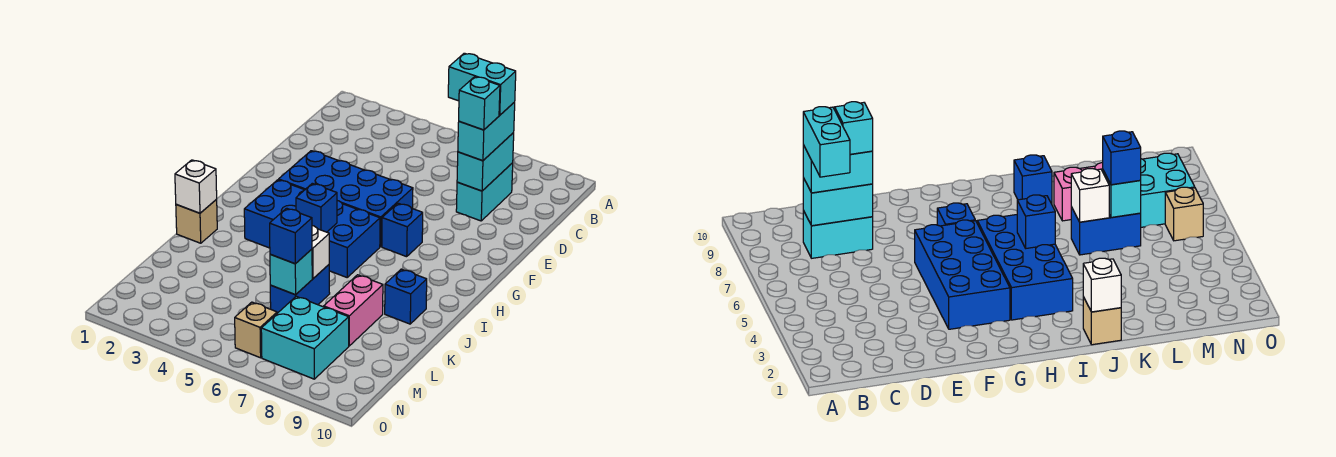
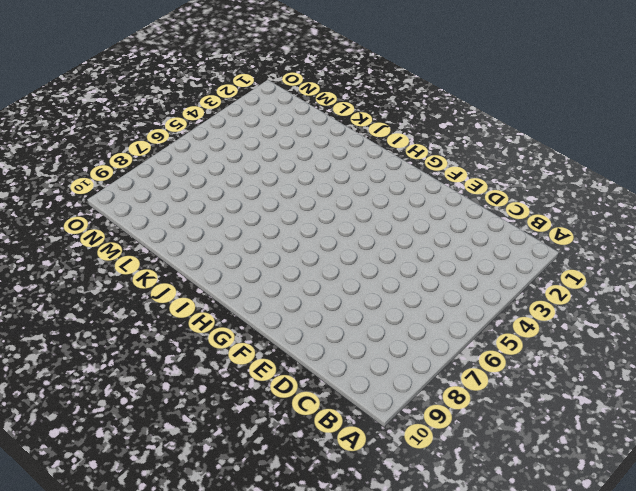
none -> cyan 1x2 brick [456,163,513,221]
none -> blue 2x4 brick [279,151,413,247]
none -> blue 1x1 brick [382,203,423,257]

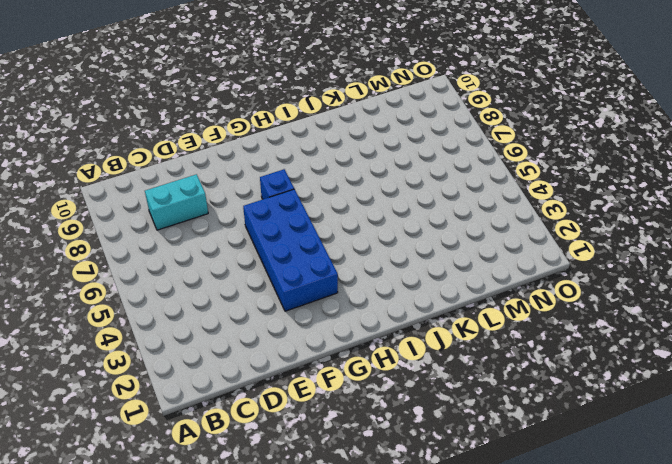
none -> blue 2x4 brick [244,180,380,277]
none -> tan 1x1 brick [176,199,217,243]
none -> blue 1x1 brick [385,269,427,324]

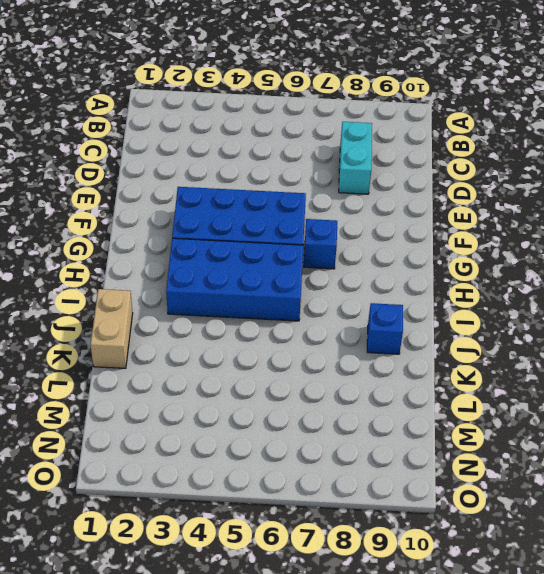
tan 1x2 brick [90,289,133,368] -> tan 1x1 brick [176,199,217,243]
none -> blue 1x2 brick [270,265,330,313]
none -> pink 1x2 brick [324,275,383,346]
none -> cyan 2x2 brick [261,296,349,379]

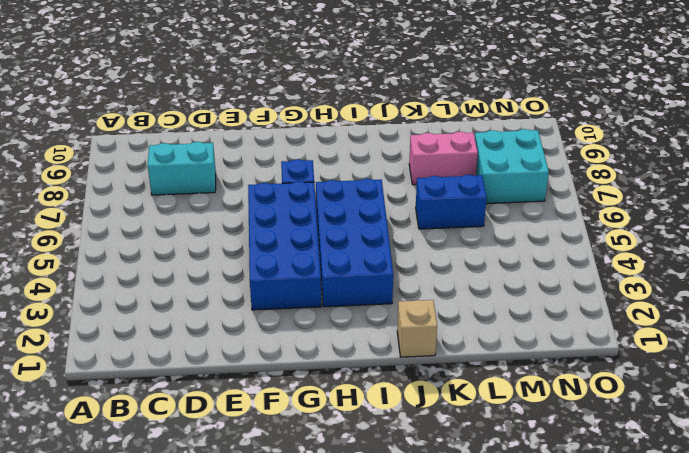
none -> blue 1x1 brick [385,269,427,324]
none -> tan 1x1 brick [235,302,277,358]
none -> cyan 1x2 brick [457,133,514,191]

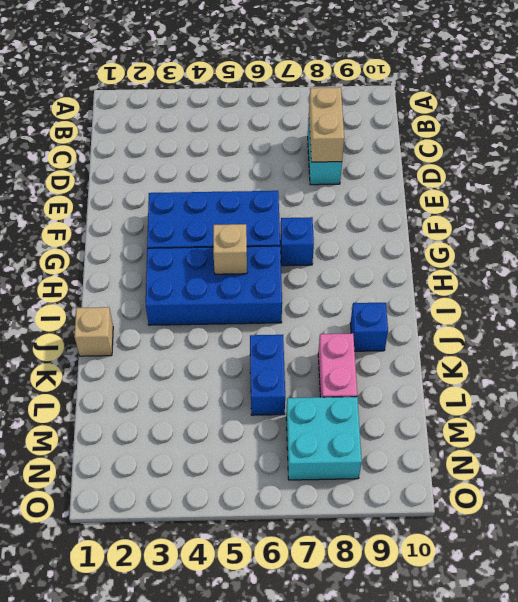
tan 1x2 brick [309,87,344,162] -> cyan 1x2 brick [457,133,514,191]
tan 1x1 brick [213,224,247,274] -> tan 1x1 brick moved to [235,302,277,358]
none -> blue 1x1 brick [296,183,337,232]
none -> white 1x1 brick [175,160,217,213]
none -> white 1x1 brick [312,226,329,279]

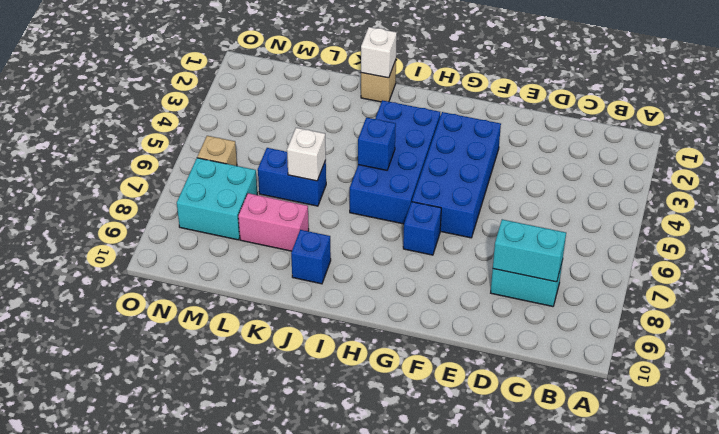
none -> cyan 1x1 brick [270,249,312,295]
none -> cyan 1x2 brick [458,102,515,161]
none -> blue 1x1 brick [270,208,312,264]

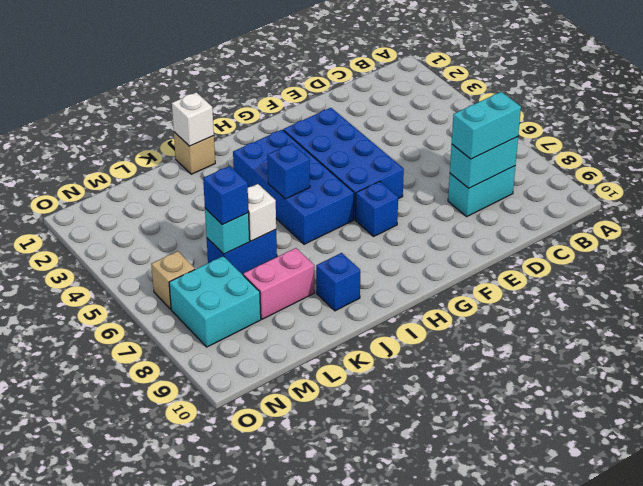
none -> cyan 1x2 brick [448,53,516,115]
none -> cyan 1x1 brick [459,77,500,130]

